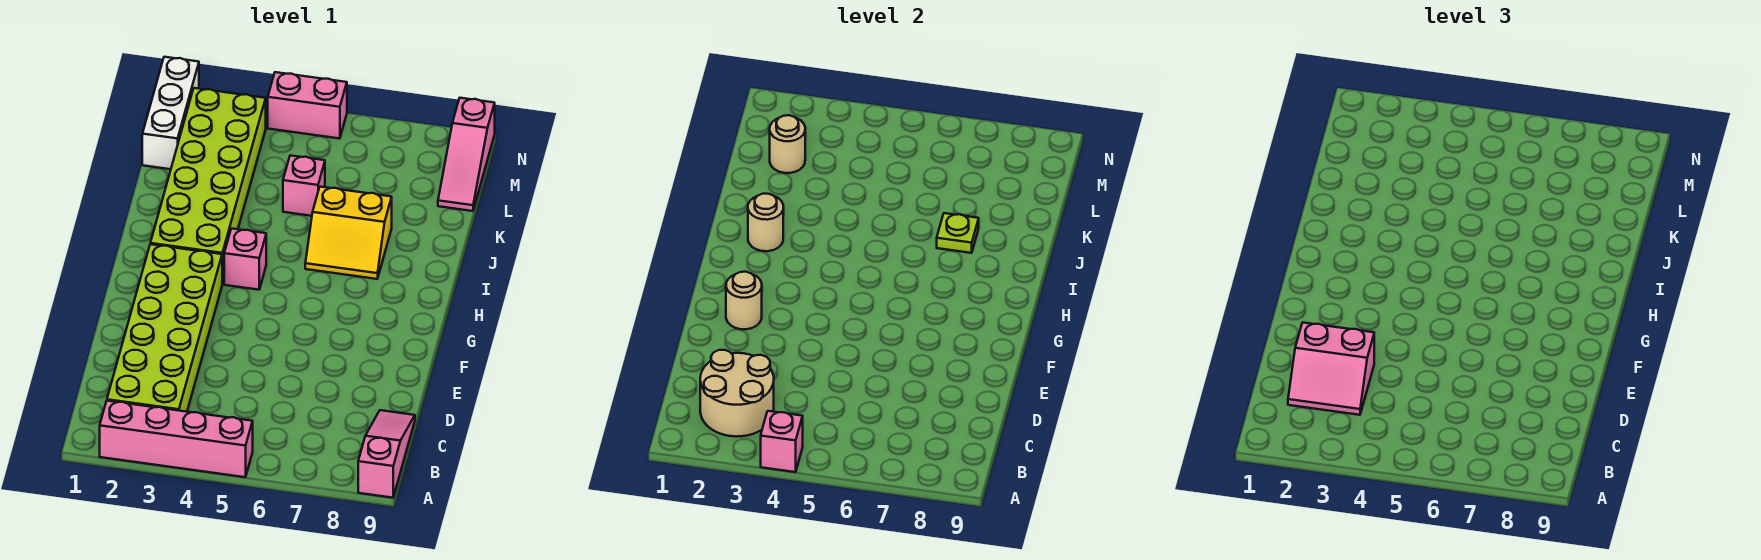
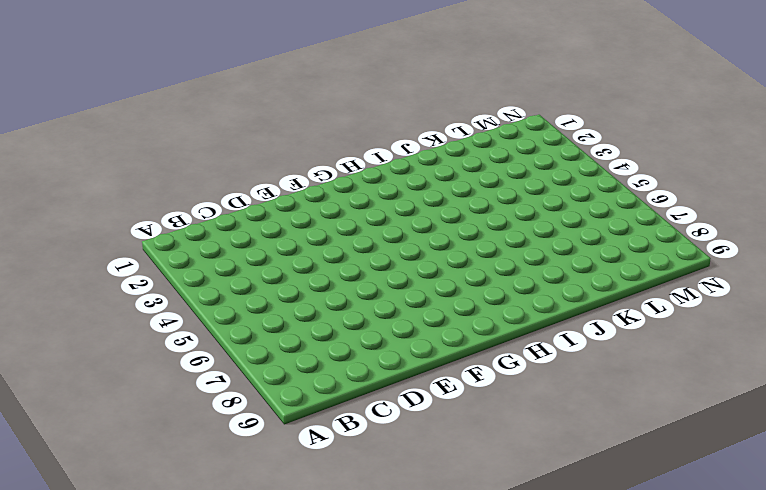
none -> pink 1x4 brick [100,401,253,477]
none -> pink 1x3 slope [358,410,415,498]
none -> lime 2x6 brick [107,244,222,412]

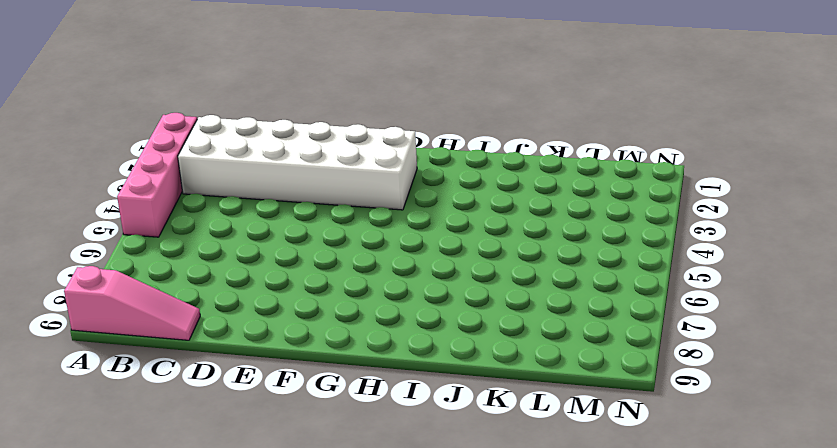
white 2x6 brick [178,115,417,210] -> lime 2x6 brick [107,244,222,412]
none -> lime 2x6 brick [150,88,266,284]
none -> pink 1x1 brick [224,229,266,290]
none -> yellow 2x2 slope [305,187,392,279]

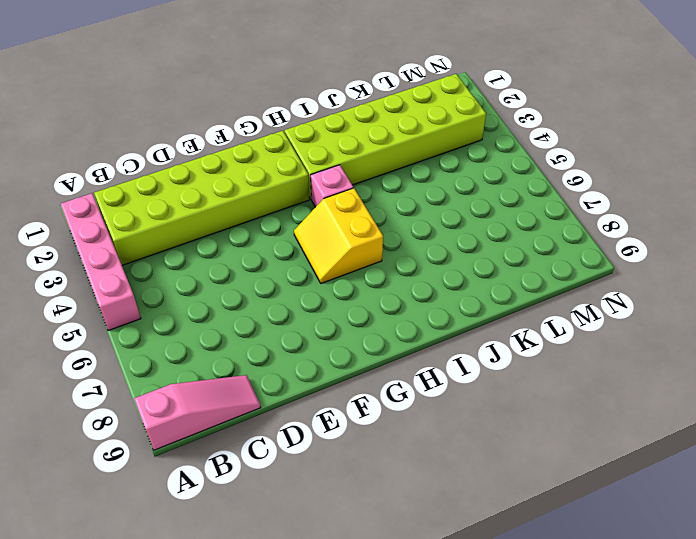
yellow 2x2 slope [294,188,383,284] -> yellow 2x2 slope moved to [305,187,392,279]
none -> pink 1x1 brick [283,155,325,216]
none -> white 1x3 brick [142,57,199,169]
none -> pink 1x3 slope [438,98,495,211]

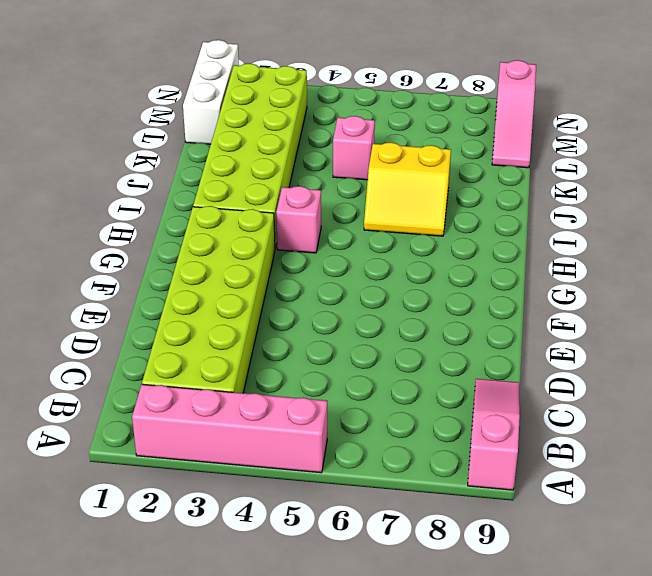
none -> pink 1x2 brick [268,72,347,139]
none -> pink 1x1 brick [761,411,803,472]
none -> tan 2x2 round brick [700,350,774,437]

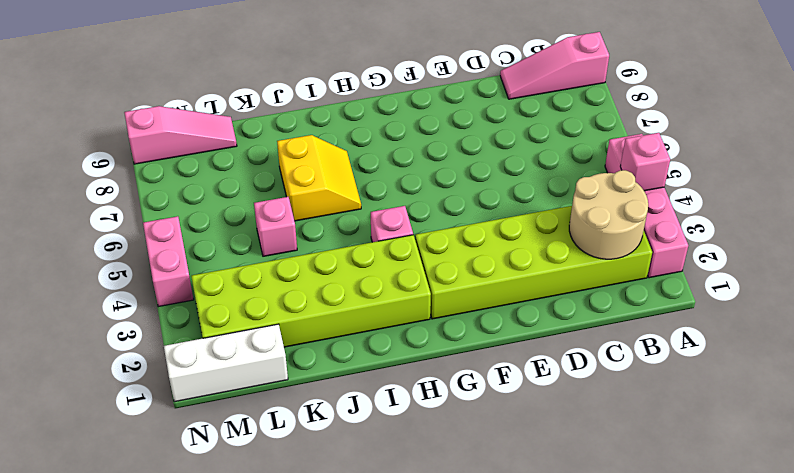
none -> tan 1x1 round brick [726,272,762,329]
none -> tan 1x1 round brick [748,194,783,251]
none -> lime 1x1 plate [937,213,979,253]

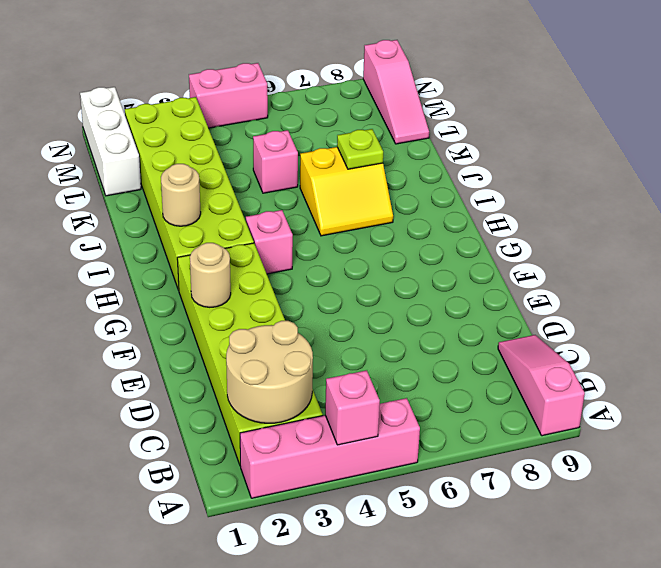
none -> tan 1x1 round brick [770,115,805,173]
none -> pink 2x2 slope [1288,323,1374,415]

